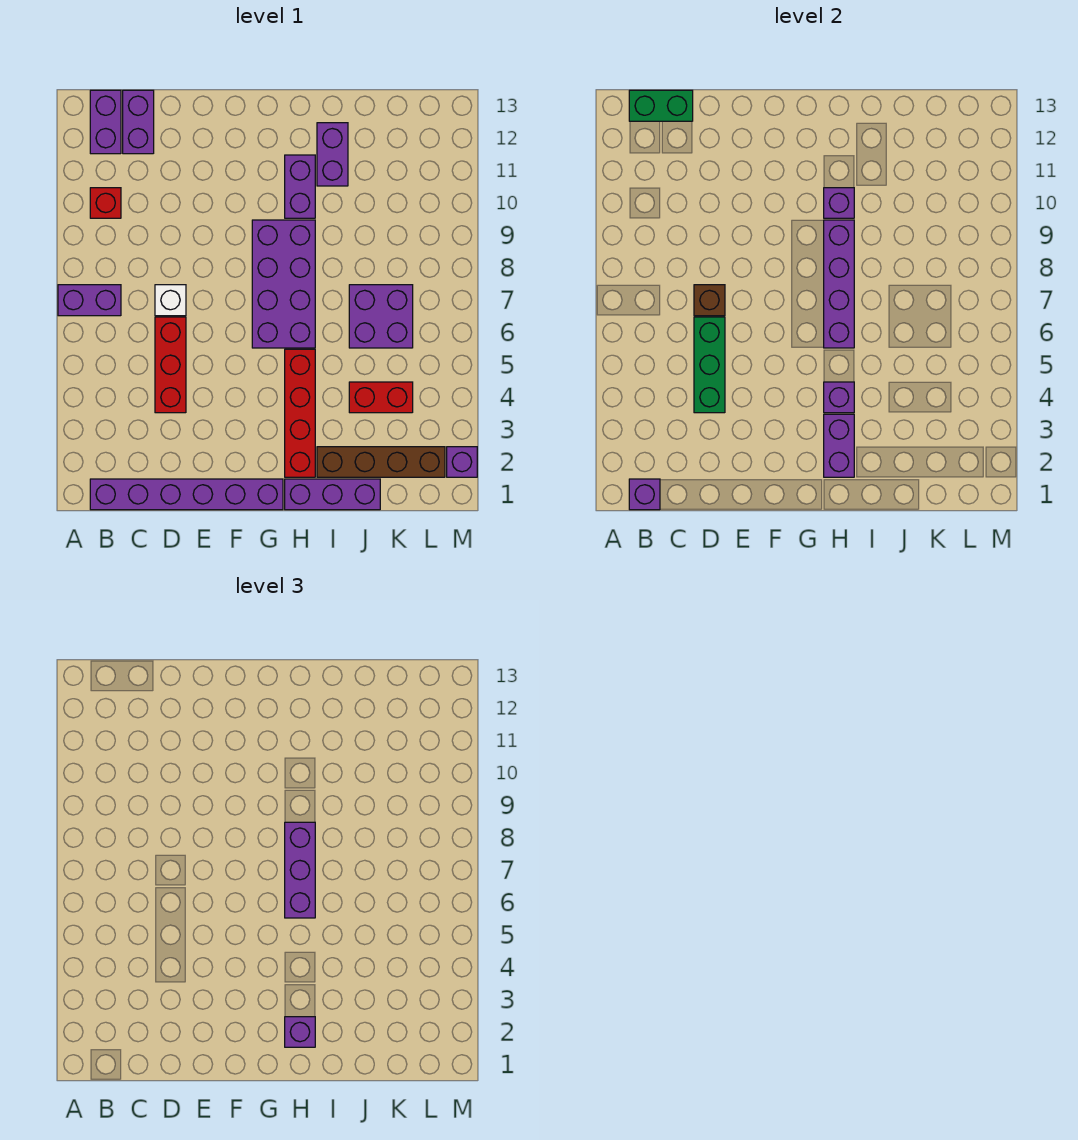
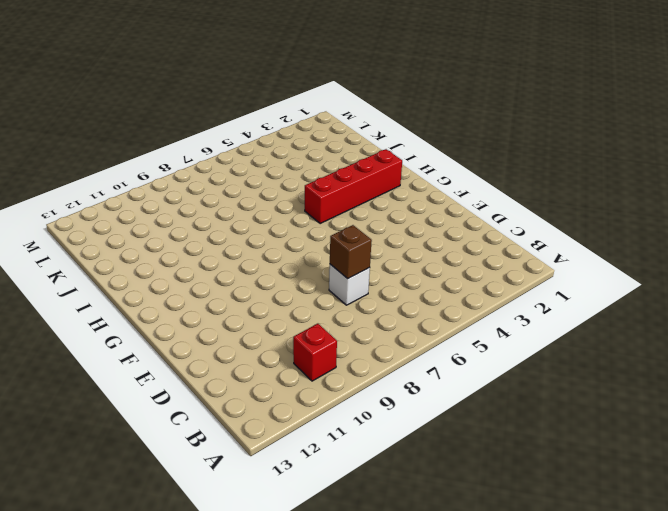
none -> purple 1x2 brick [58,285,121,316]
none -> purple 1x6 brick [90,479,283,510]
none -> purple 1x2 brick [90,90,121,154]

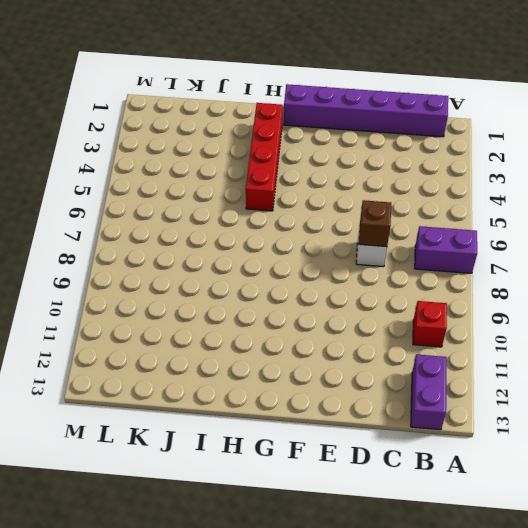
none -> purple 1x2 brick [123,90,154,154]
none -> red 1x3 brick [155,317,186,413]
none -> purple 2x4 brick [252,220,315,348]

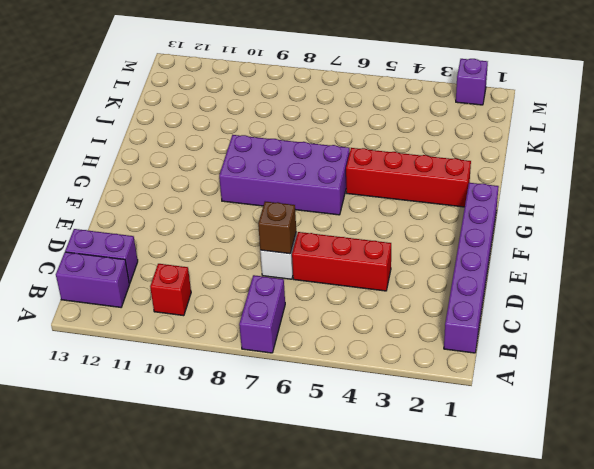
none -> purple 1x3 brick [285,479,380,510]
none -> purple 1x2 brick [285,155,315,218]
none -> brown 1x4 brick [317,447,445,477]

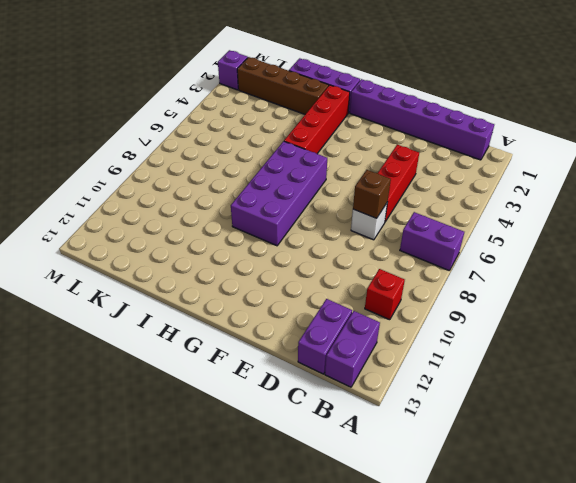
none -> purple 1x2 brick [285,155,315,218]
none -> purple 1x2 brick [317,123,348,186]
none -> red 1x2 brick [349,382,413,413]

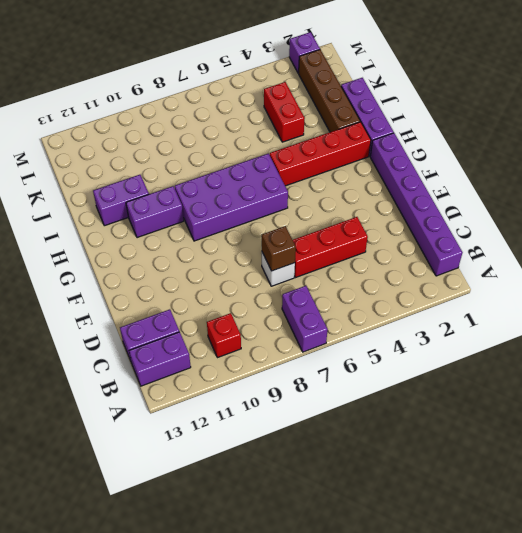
none -> purple 2x2 brick [349,285,413,348]
none -> purple 1x1 brick [629,479,660,510]
none -> green 1x2 brick [629,90,693,121]

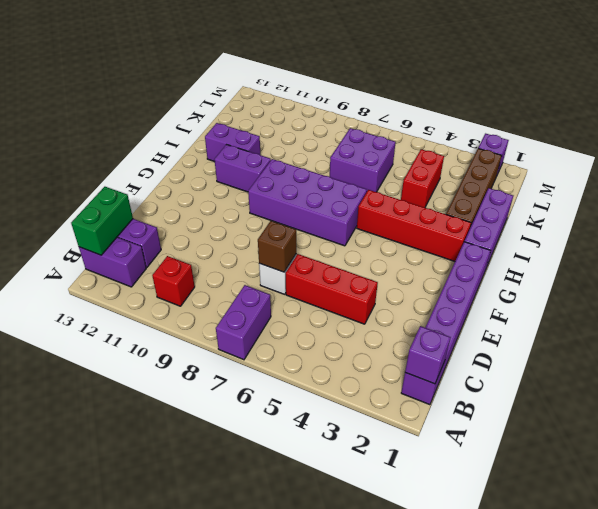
none -> green 1x3 brick [694,317,725,413]
none -> purple 1x2 brick [824,414,854,477]
none -> purple 1x1 brick [824,382,854,413]

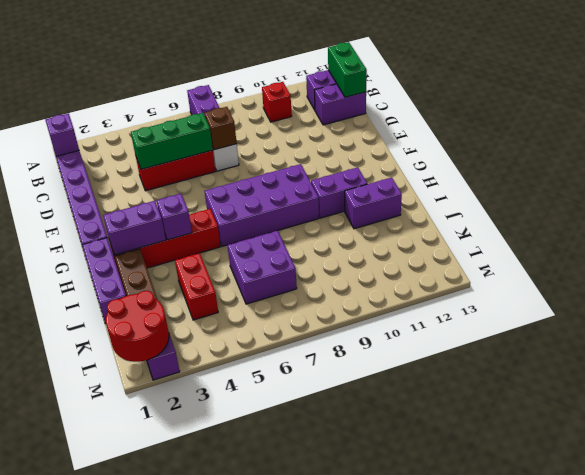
red 2x2 round brick [106,291,169,362] -> none
none -> purple 1x4 brick [824,220,854,348]
none -> purple 1x1 brick [824,188,854,218]
none -> purple 1x1 brick [285,1017,315,1047]

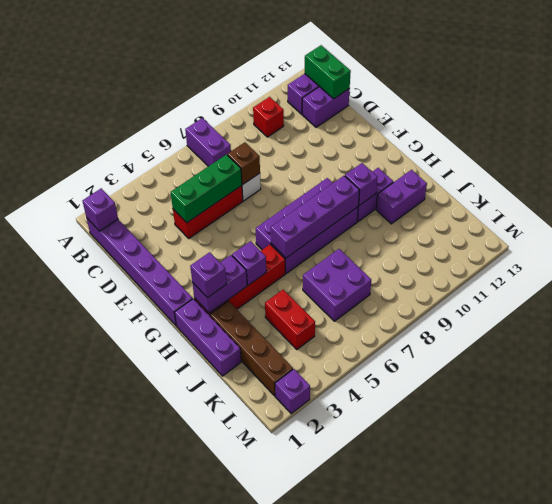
none -> purple 1x3 brick [285,822,315,918]

